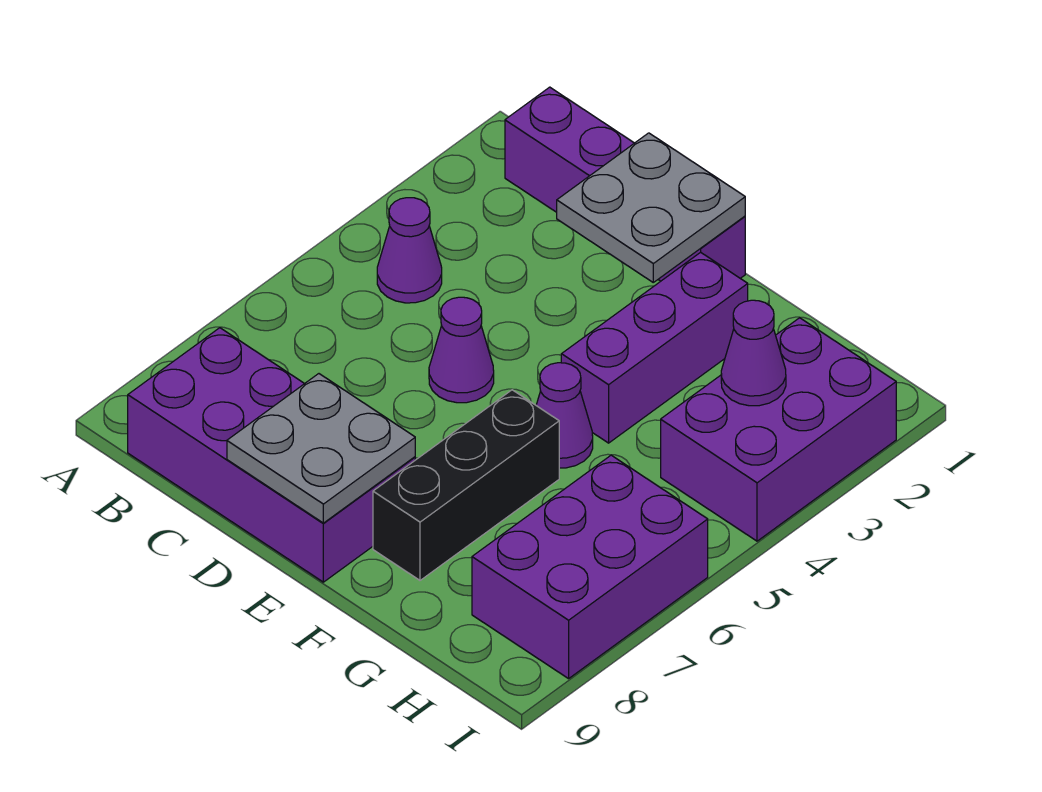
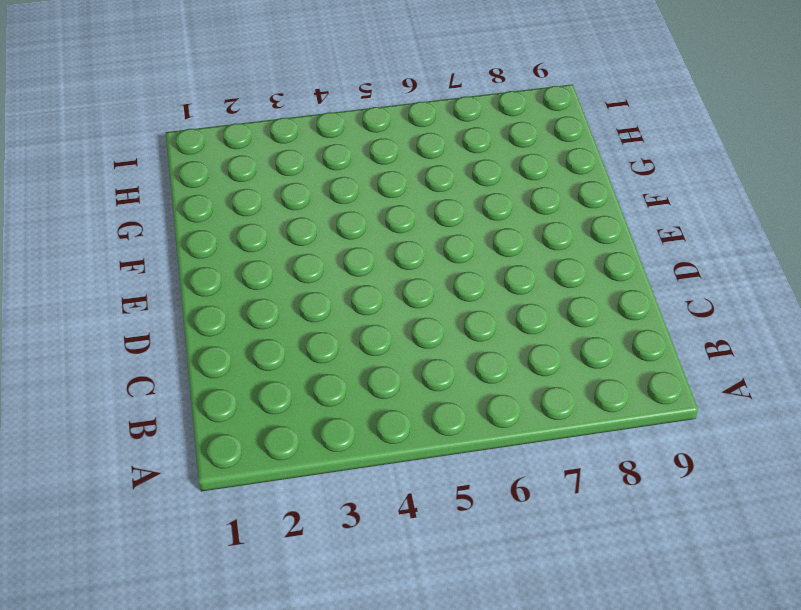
none -> purple 1x4 brick [505,87,745,281]
none -> purple 1x1 cone [377,198,442,303]
none -> purple 2x4 brick [128,328,415,582]

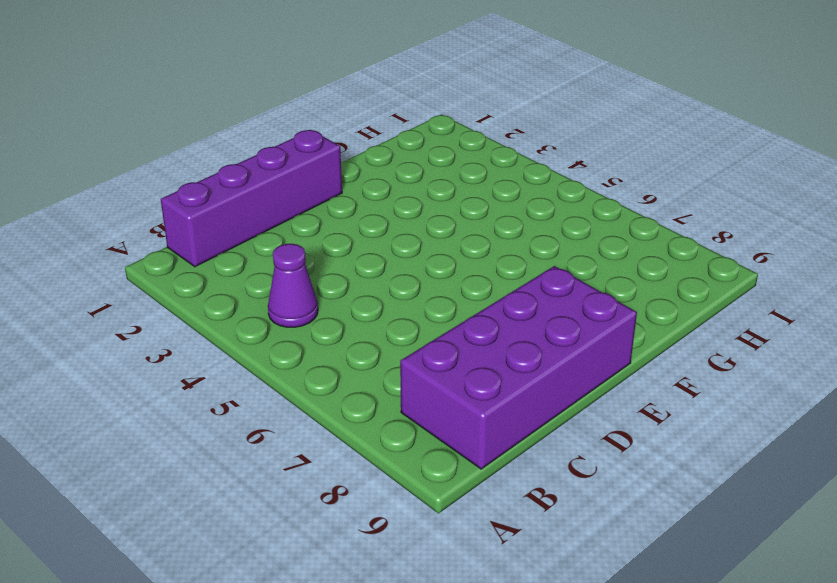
none -> purple 1x1 cone [429,297,494,403]
none -> purple 1x3 brick [561,252,748,443]
none -> purple 1x1 cone [536,363,593,468]

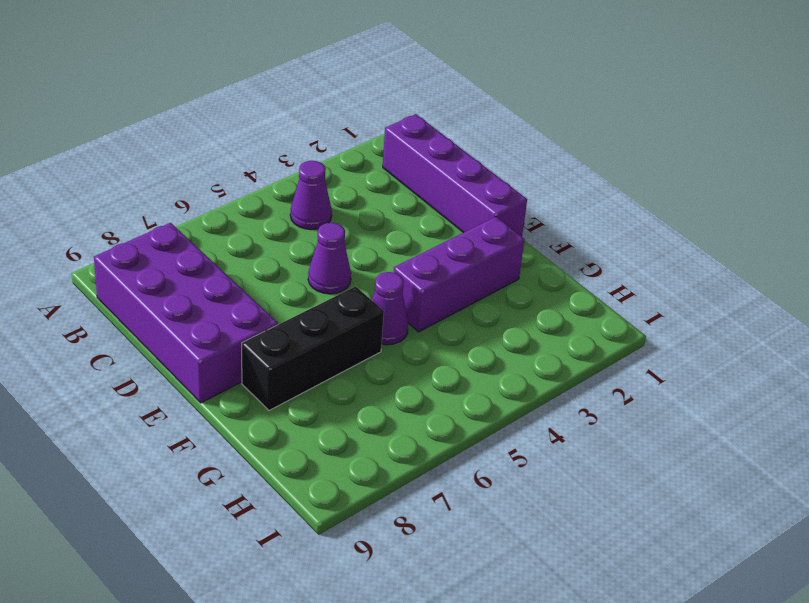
none -> purple 2x3 brick [661,318,896,541]
none -> purple 2x3 brick [472,455,708,679]
none -> grey 2x2 plate [557,133,745,282]

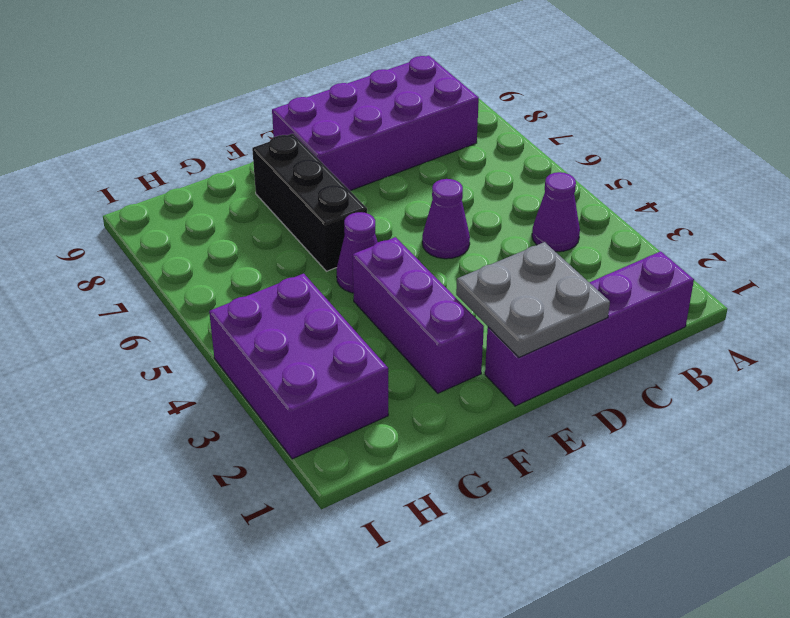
none -> purple 2x3 brick [472,455,708,679]
none -> grey 2x2 plate [227,374,415,523]
none -> purple 1x1 cone [721,300,786,406]

